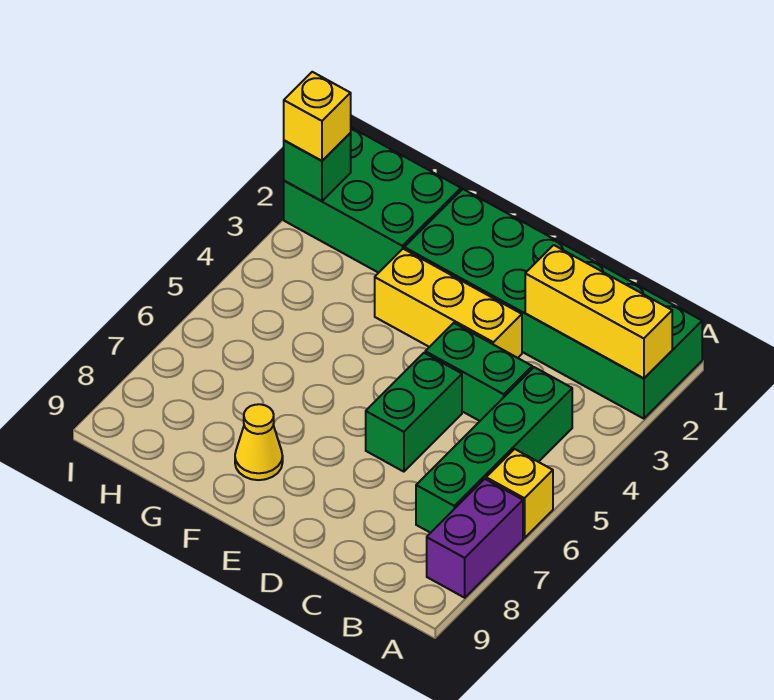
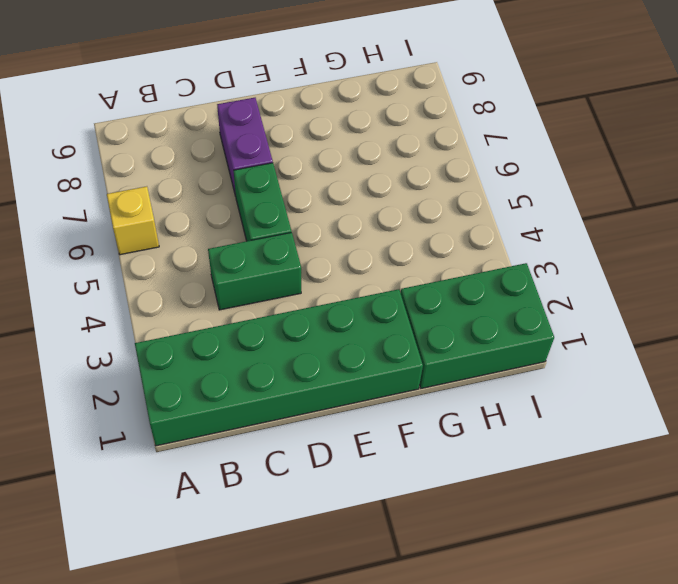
purple 1x2 brick [217,98,273,196] -> purple 1x2 brick moved to [427,479,523,598]
none -> green 1x4 brick [416,367,572,533]
none -> yellow 1x3 brick [375,249,522,358]
none -> yellow 1x1 cone [235,404,283,480]

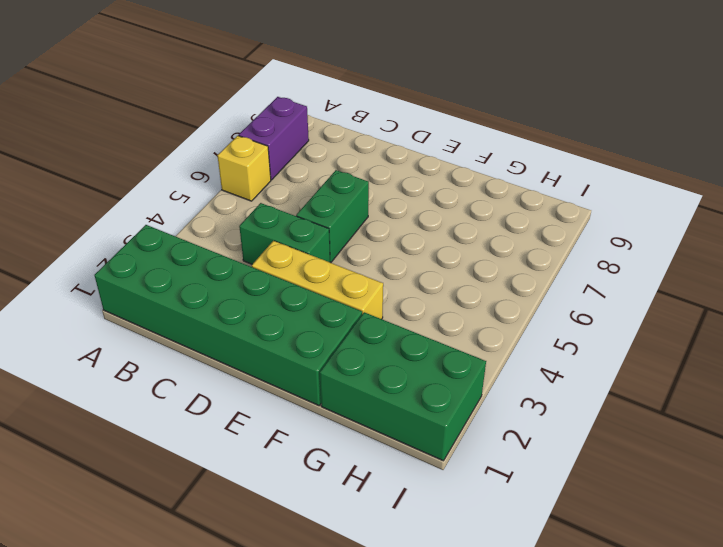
none -> green 1x4 brick [416,367,572,533]
none -> yellow 1x1 cone [235,404,283,480]
none -> yellow 1x3 brick [525,245,672,378]

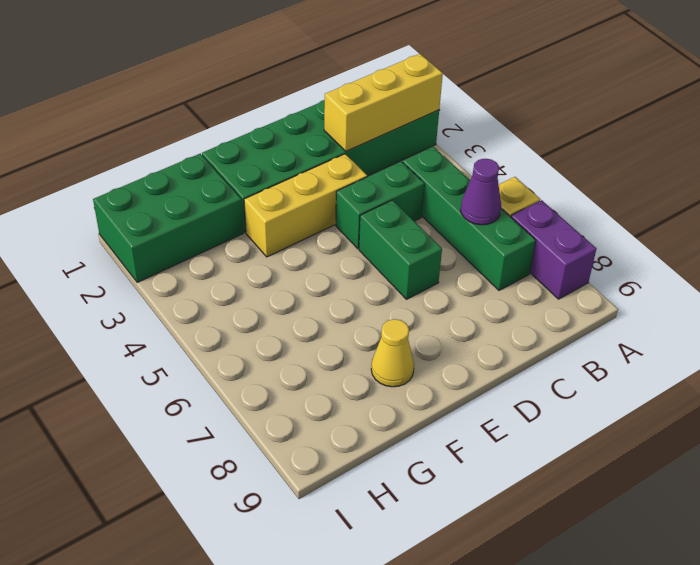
purple 1x1 cone [461,159,501,225] -> none
none -> green 1x1 brick [284,133,351,201]
none -> yellow 1x1 brick [284,72,351,161]

